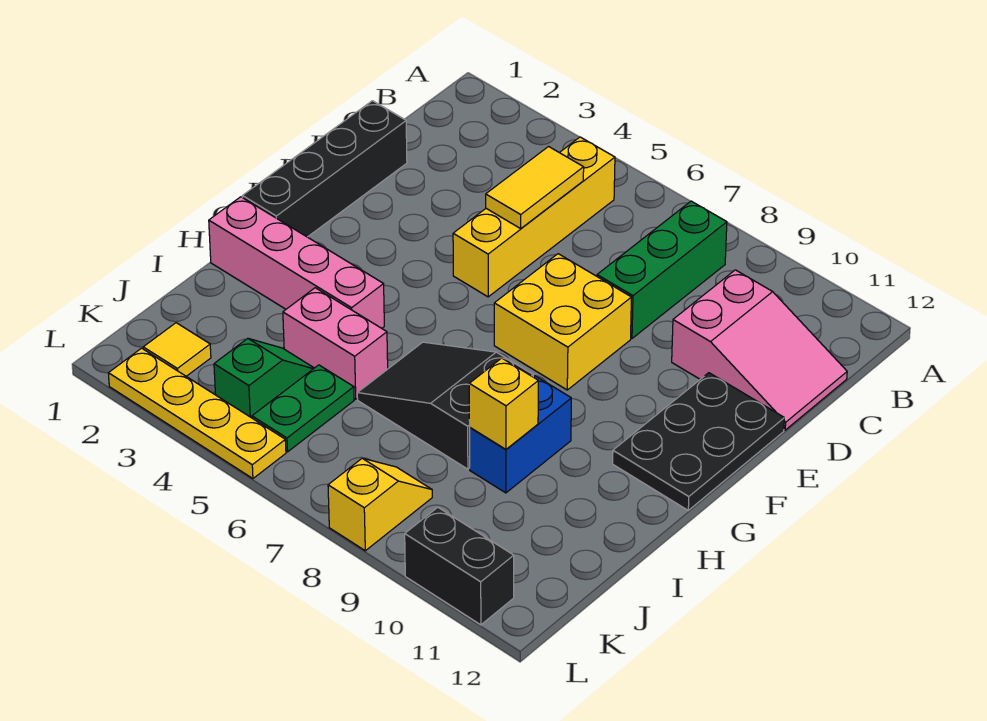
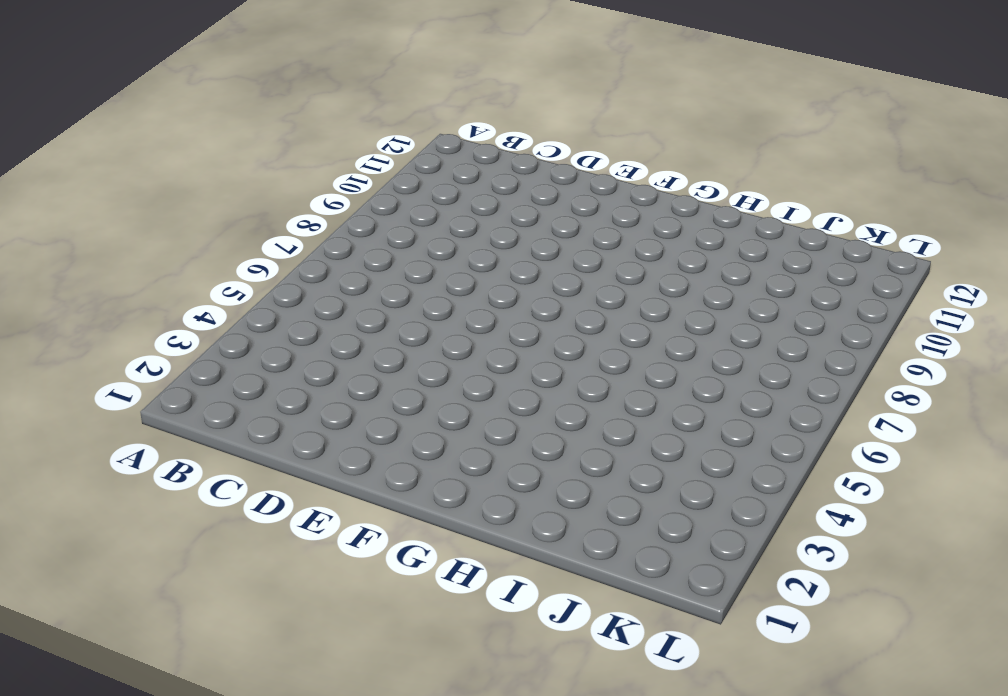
none -> yellow 1x4 brick [453,137,615,297]
none -> green 1x3 brick [597,201,727,338]
none -> pink 2x3 slope [672,270,847,430]

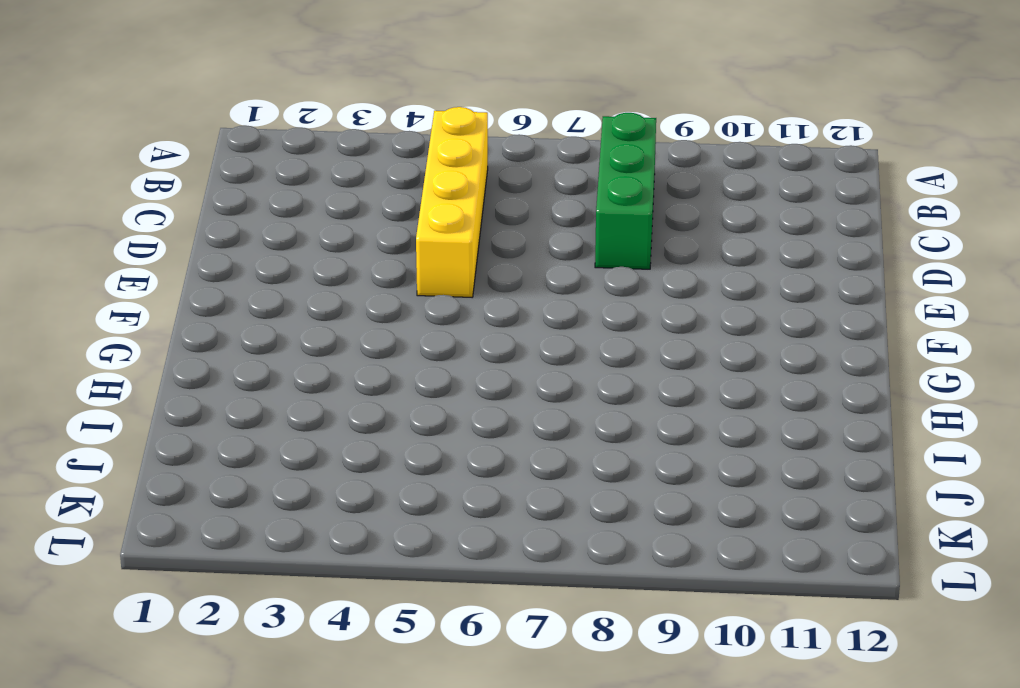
none -> pink 2x3 slope [672,270,847,430]
none -> black 1x4 brick [242,101,407,237]
none -> yellow 2x2 brick [494,254,632,390]

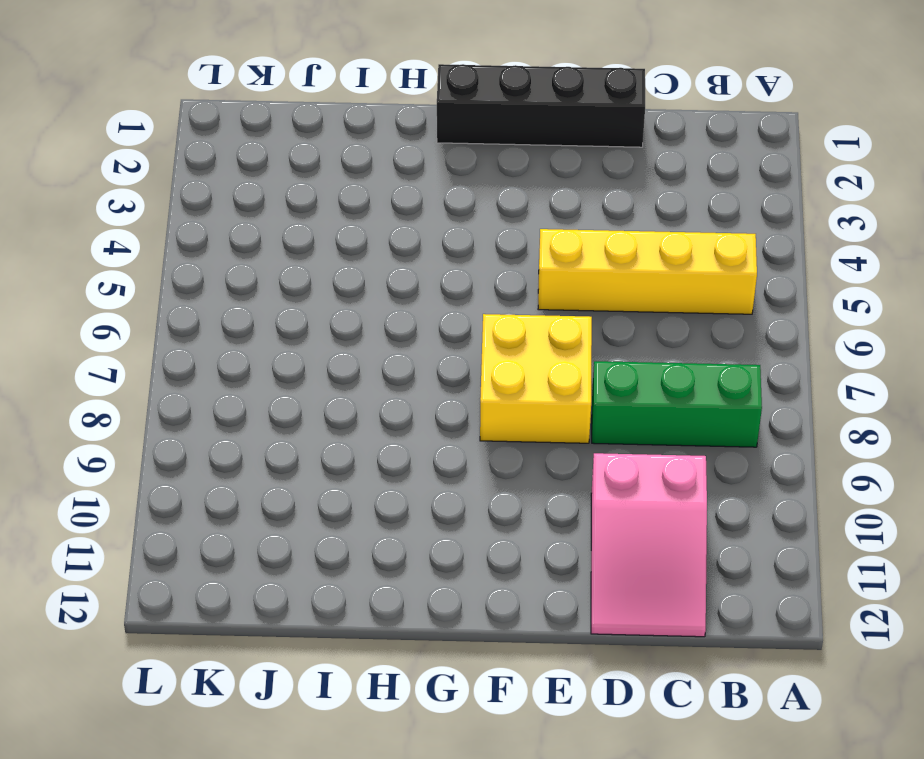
none -> black 2x3 plate [613,373,784,510]
none -> pink 1x4 brick [209,197,384,328]
none -> black 2x3 slope [357,342,533,469]

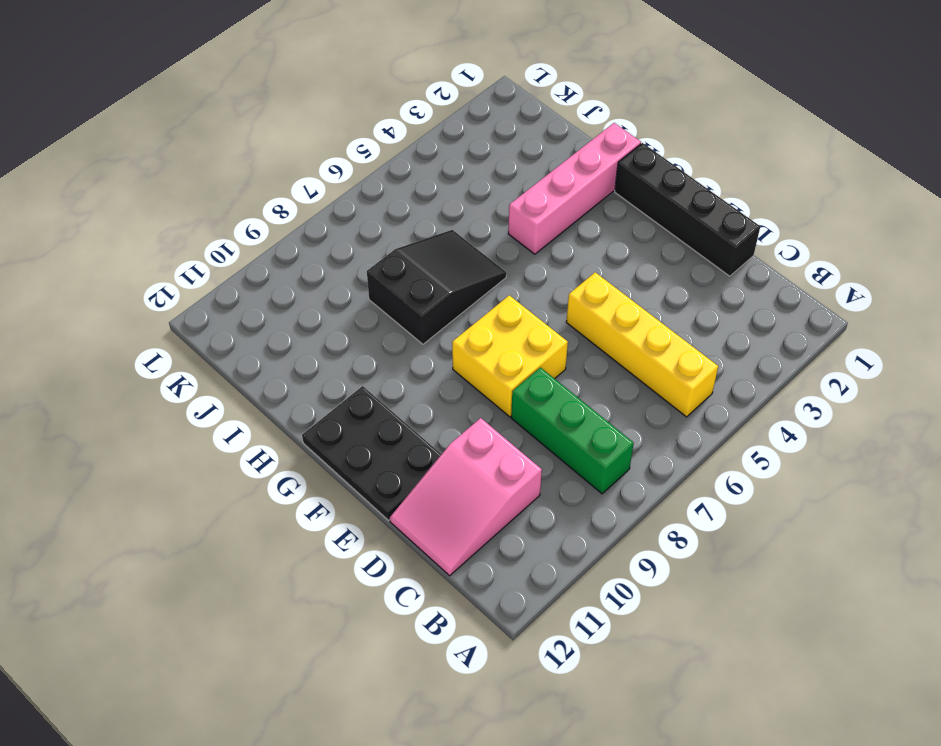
none -> blue 1x2 brick [470,376,571,493]
none -> pink 1x2 brick [283,288,388,399]
none -> green 1x2 slope [214,338,314,418]

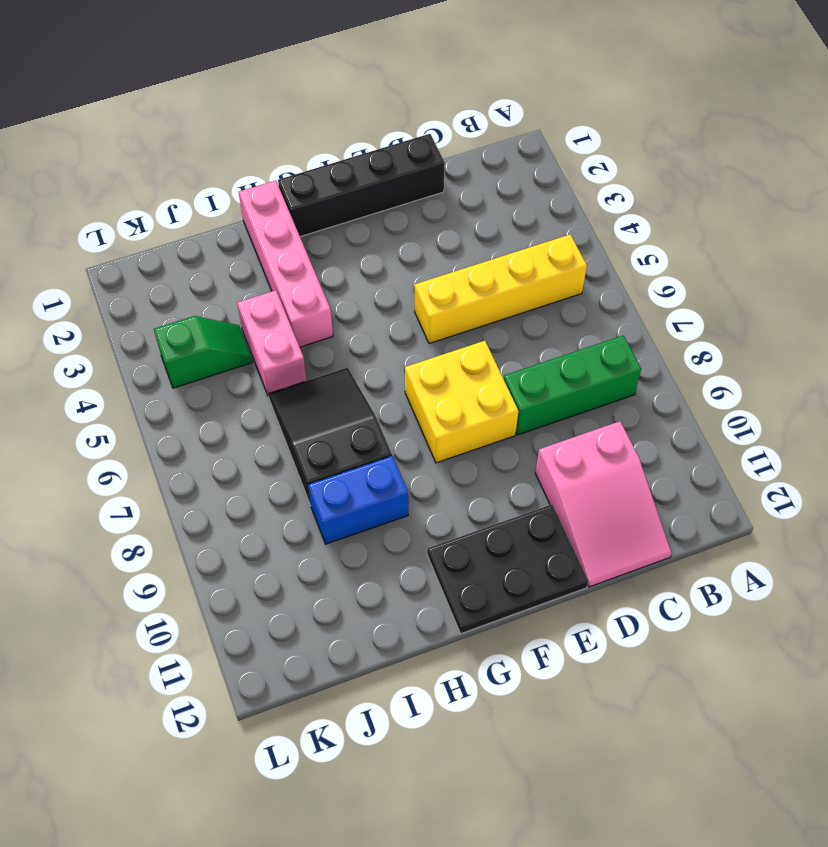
none -> green 1x2 plate [252,365,354,452]
none -> yellow 1x1 tile [143,323,211,376]
none -> yellow 1x2 slope [328,458,432,551]

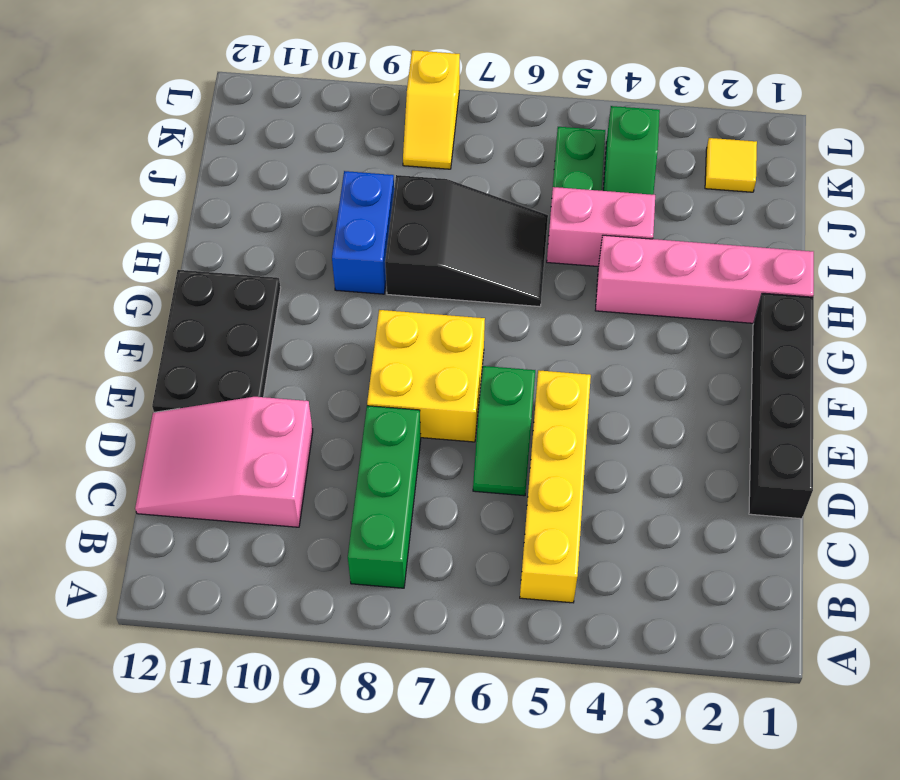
green 1x2 slope [473,366,535,496] -> none
none -> yellow 1x4 plate [108,348,286,479]
none -> black 1x2 brick [405,507,514,625]
none -> yellow 1x2 tile [486,147,584,229]

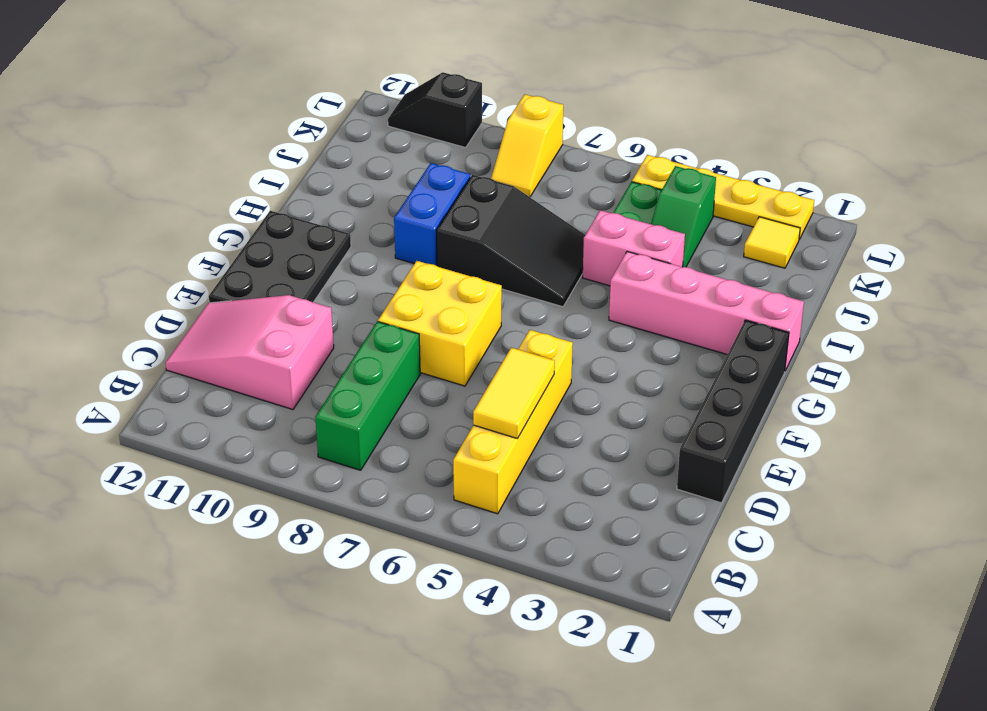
black 1x2 slope [388,72,482,148] -> black 1x2 brick [405,507,514,625]
none -> yellow 1x1 brick [469,358,538,449]

